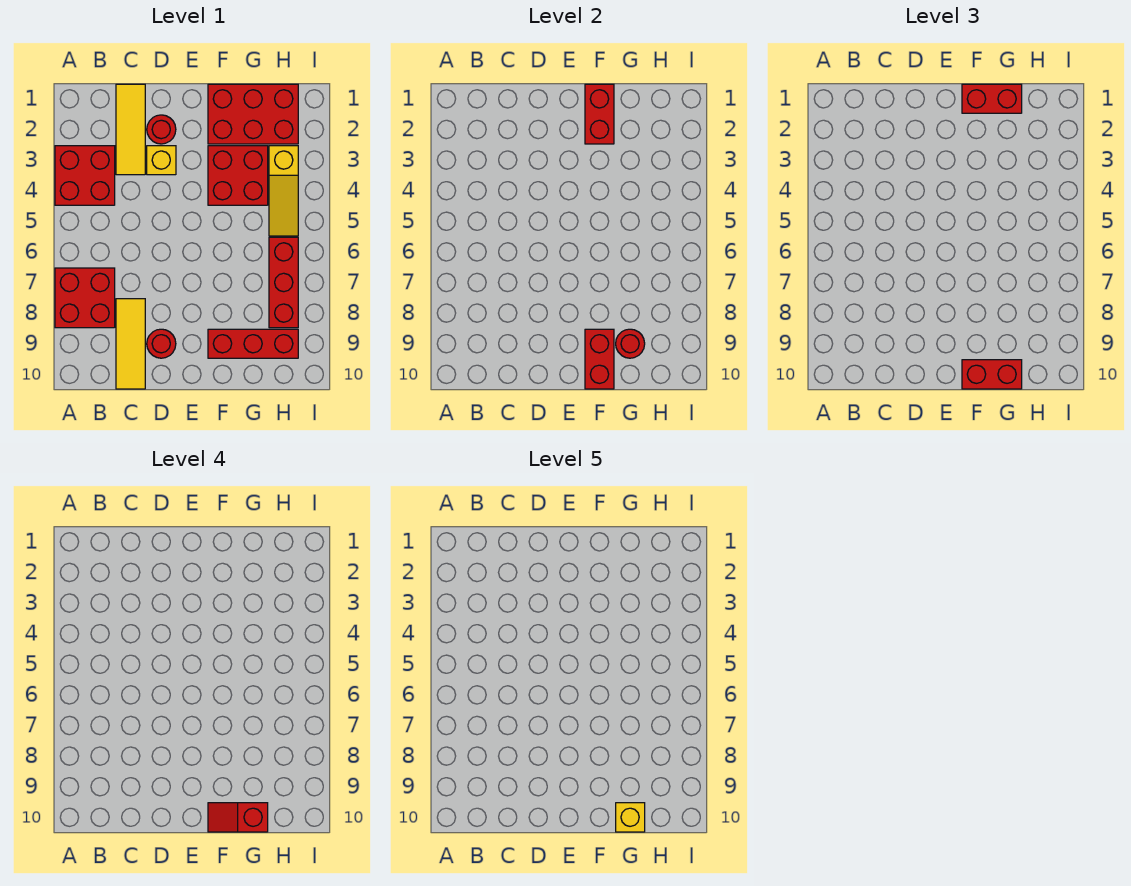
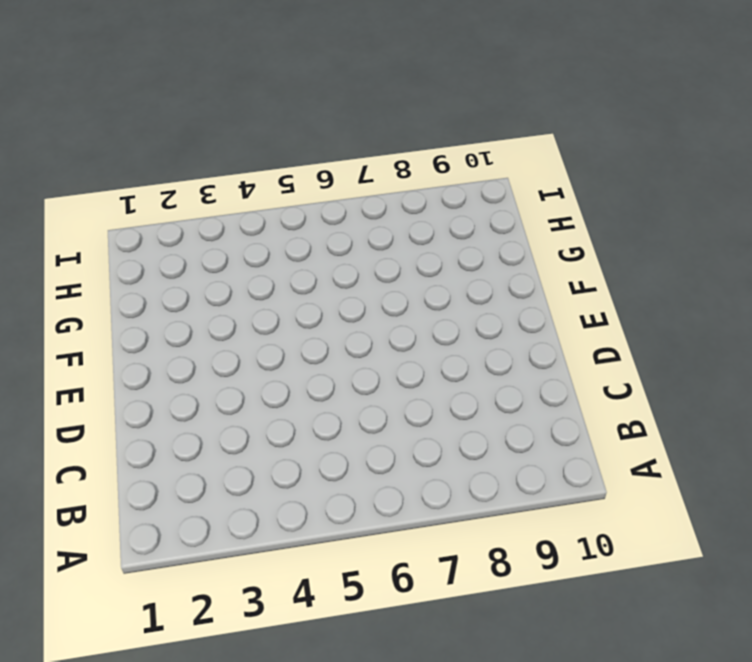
none -> red 2x2 brick [55,146,115,205]
none -> red 2x2 brick [55,268,115,328]
none -> yellow 1x3 tile [116,84,145,175]

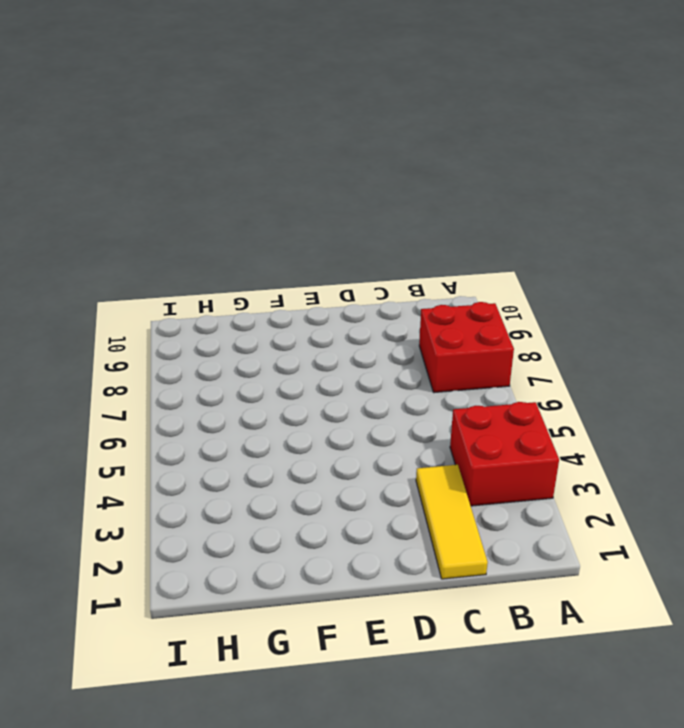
none -> yellow 1x3 tile [116,299,145,389]
none -> red 1x1 round brick [147,115,176,144]
none -> yellow 1x1 brick [147,146,176,175]

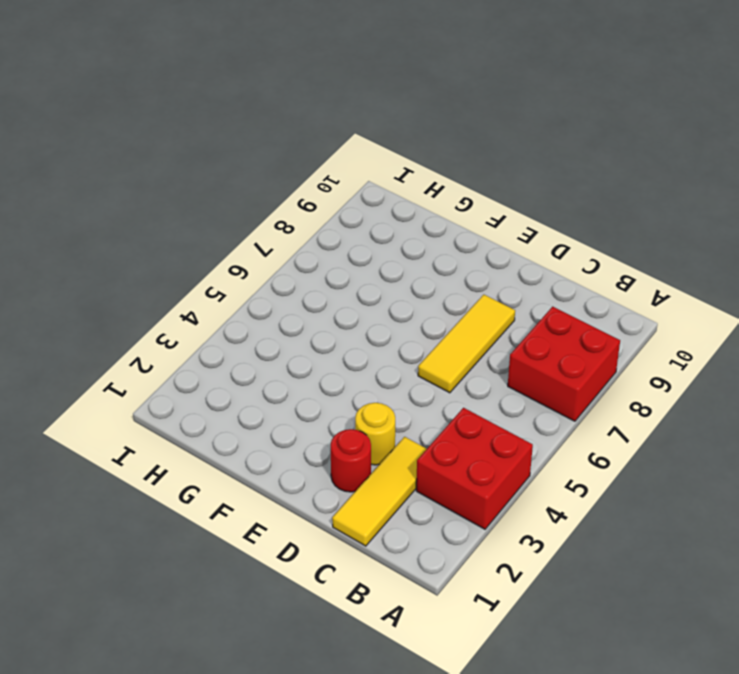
yellow 1x1 round brick [355,403,395,465] -> yellow 1x1 brick [147,146,176,175]
yellow 1x3 tile [418,295,515,393] -> yellow 1x3 tile moved to [116,299,145,389]
none -> red 1x1 round brick [147,329,176,358]
none -> red 2x3 brick [208,84,298,144]
none -> red 2x2 brick [208,146,268,205]

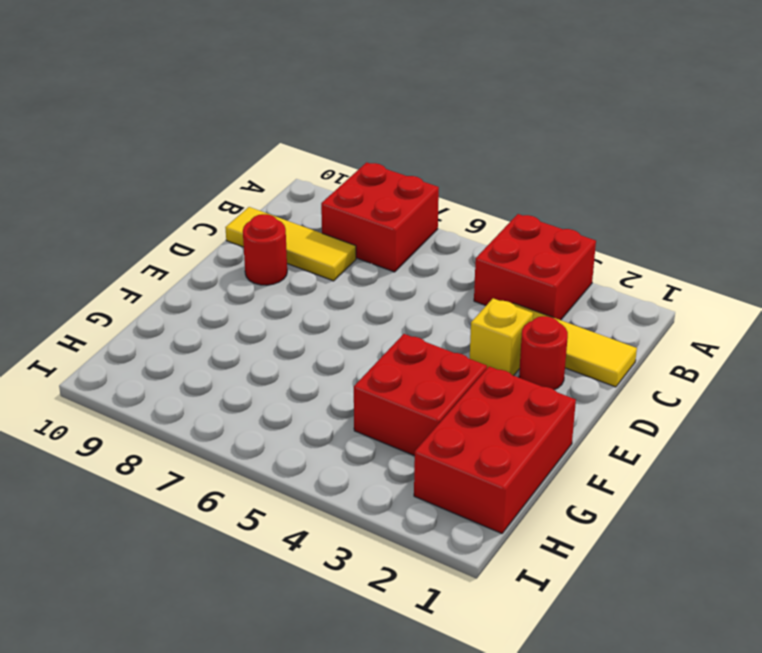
none -> red 1x3 brick [208,329,298,358]
none -> yellow 1x3 slope [269,146,298,236]
none -> red 1x3 brick [269,237,298,328]

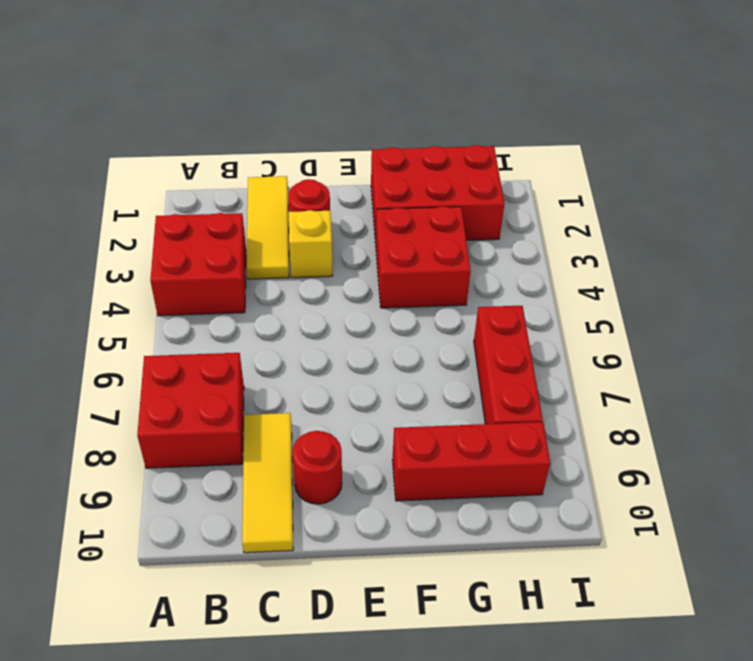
none -> yellow 1x3 slope [269,146,298,236]
none -> red 1x2 brick [585,84,614,144]
none -> red 1x2 brick [585,329,614,389]

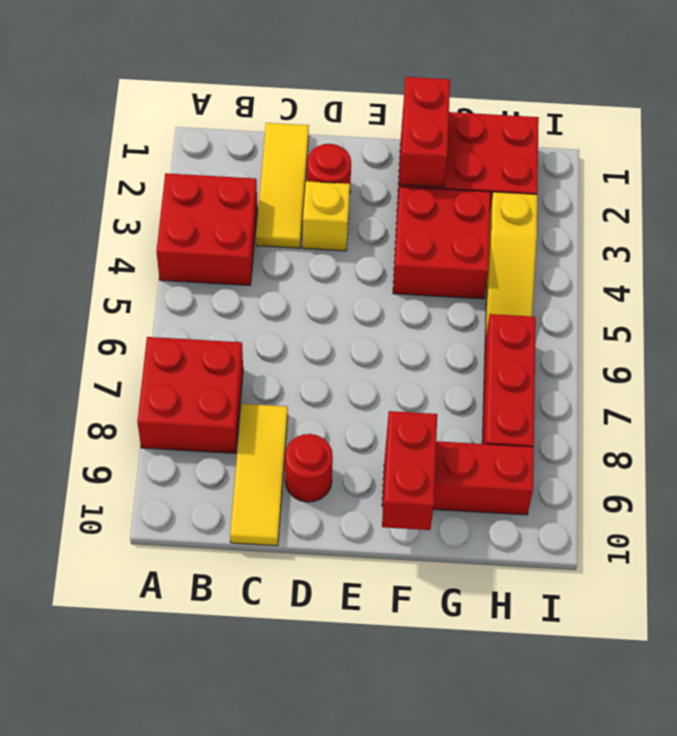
none -> red 1x1 round brick [616,329,645,358]
none -> red 1x2 brick [962,84,1022,113]
none -> red 1x2 brick [962,360,1022,389]

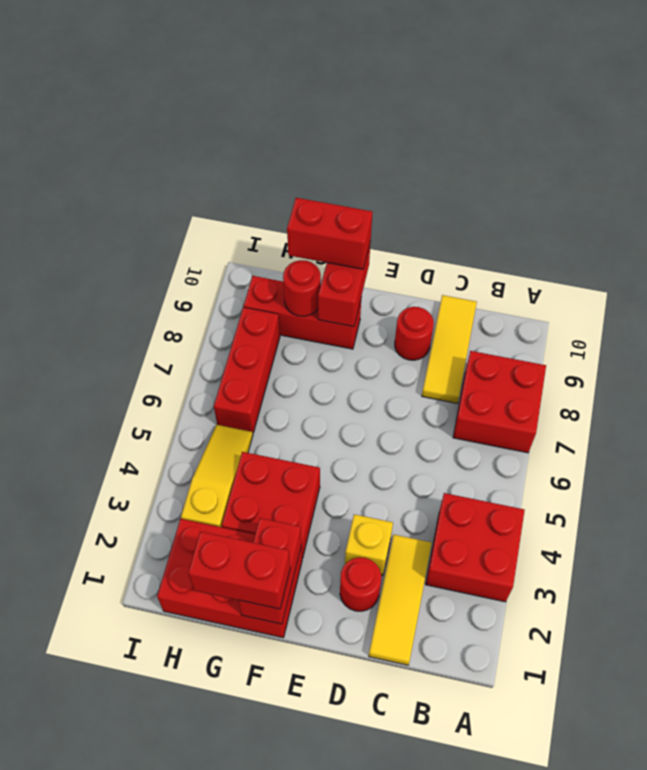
none -> red 1x2 slope [208,803,268,832]
none -> yellow 1x1 brick [616,803,645,832]

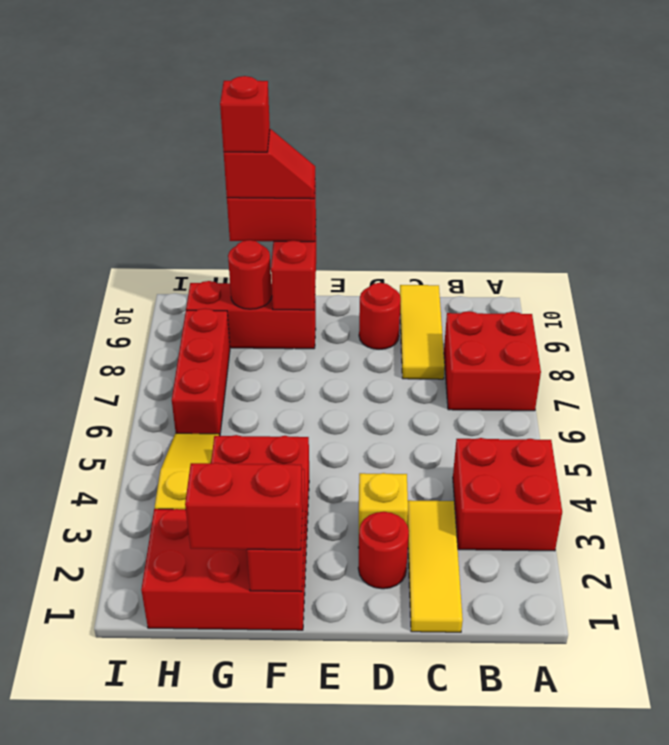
red 1x1 brick [220,76,270,152] -> yellow 1x1 brick [616,803,645,832]

